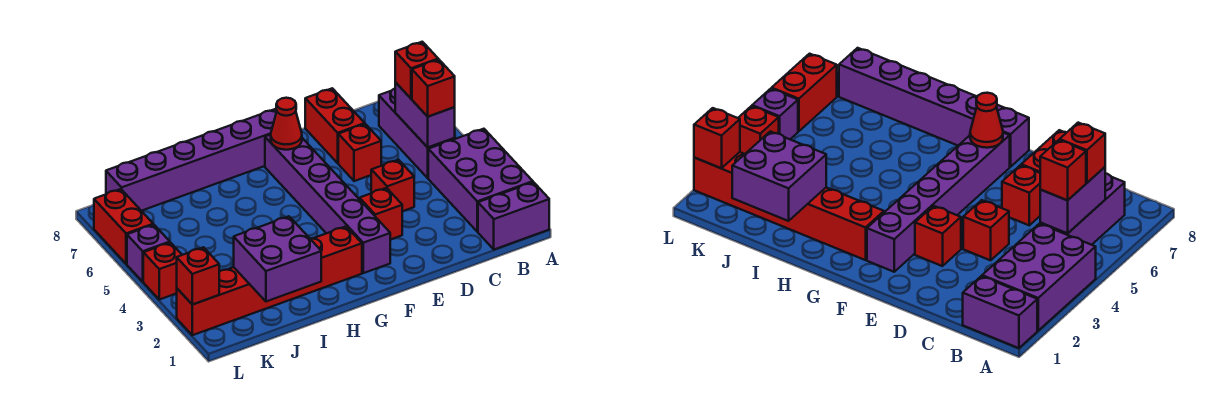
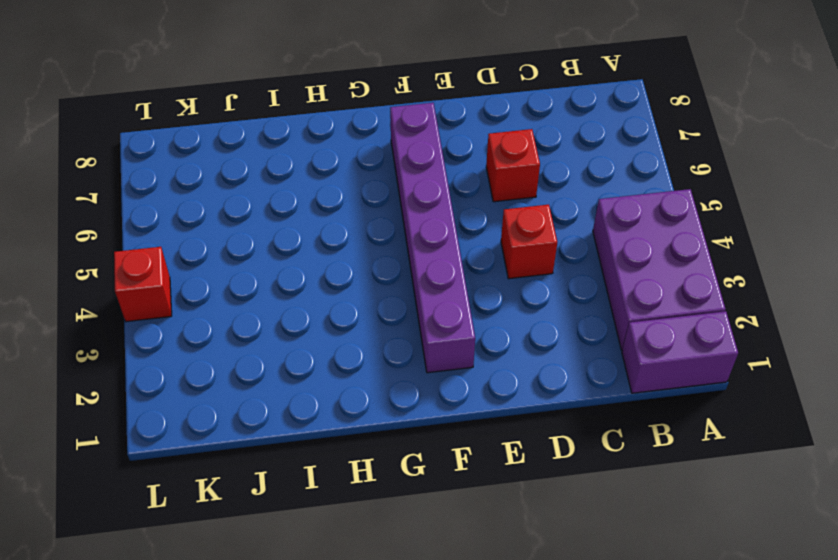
none -> purple 1x3 brick [379,89,455,178]
none -> red 1x2 brick [305,88,365,163]
none -> red 1x1 brick [360,188,402,240]

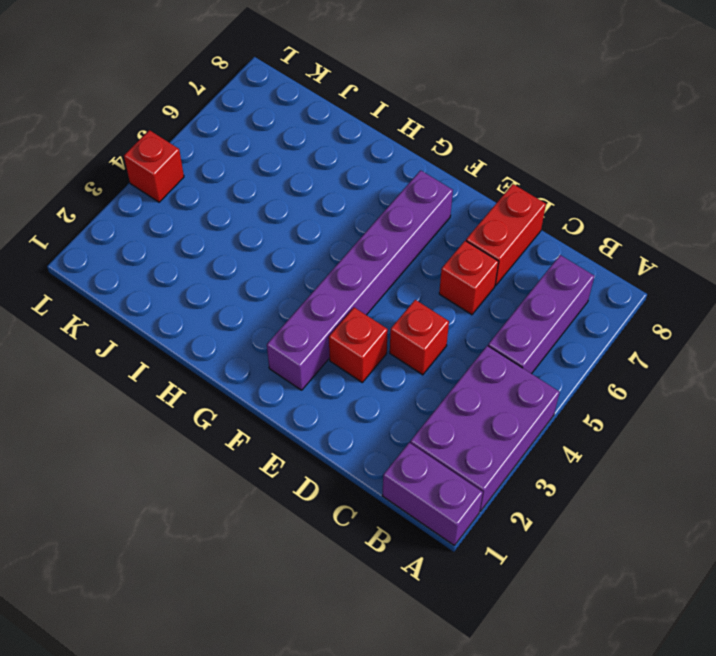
none -> purple 1x6 brick [106,109,277,211]
none -> red 1x6 brick [176,227,362,335]
none -> purple 1x1 brick [127,225,170,282]

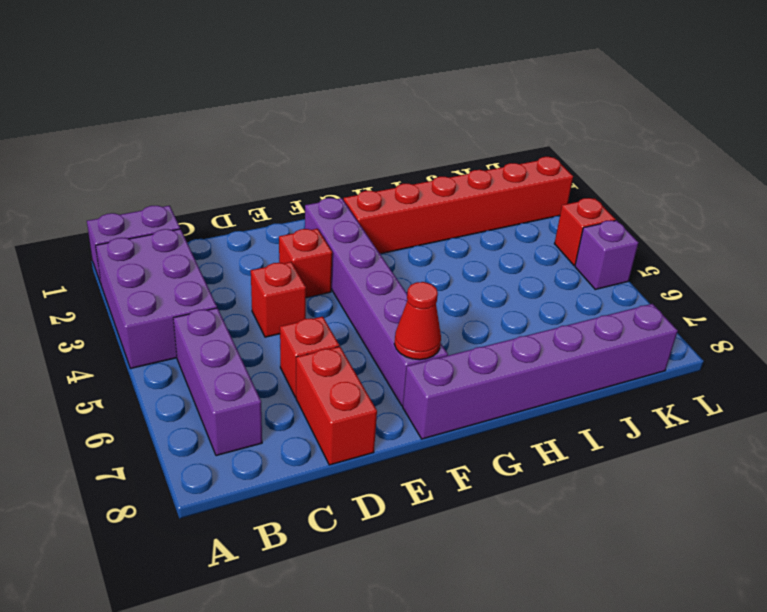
none -> red 1x2 brick [94,189,153,264]
none -> purple 1x2 brick [395,83,455,147]
none -> purple 2x2 brick [234,216,321,301]

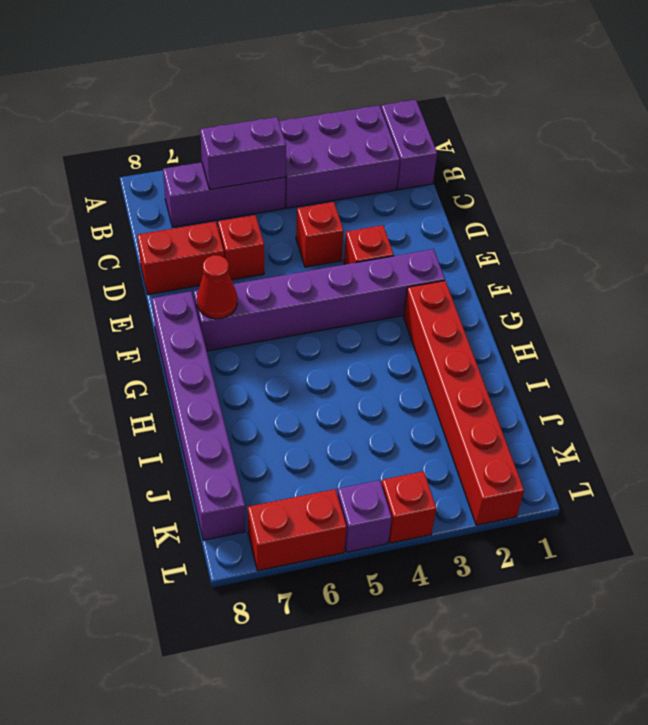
none -> purple 2x2 brick [234,216,321,301]
none -> red 1x1 brick [177,247,219,305]
none -> red 1x1 brick [412,59,455,117]

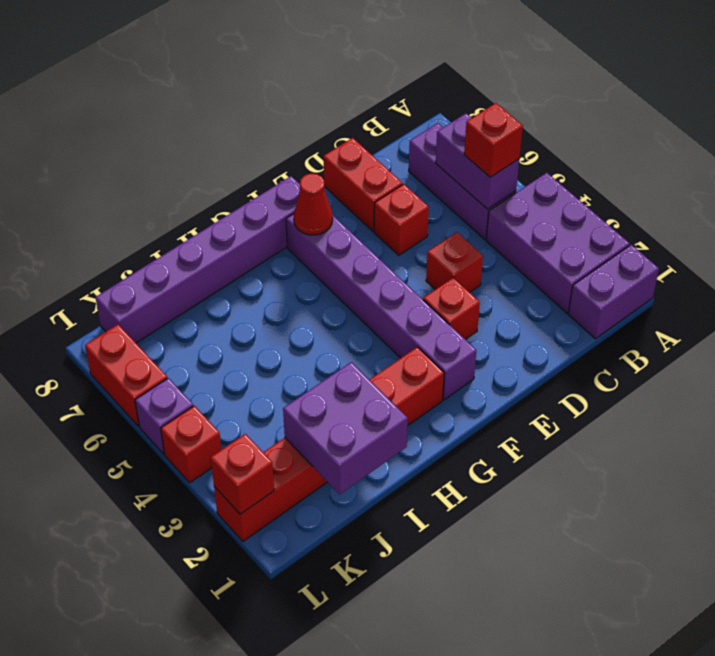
none -> red 1x1 brick [395,42,438,99]

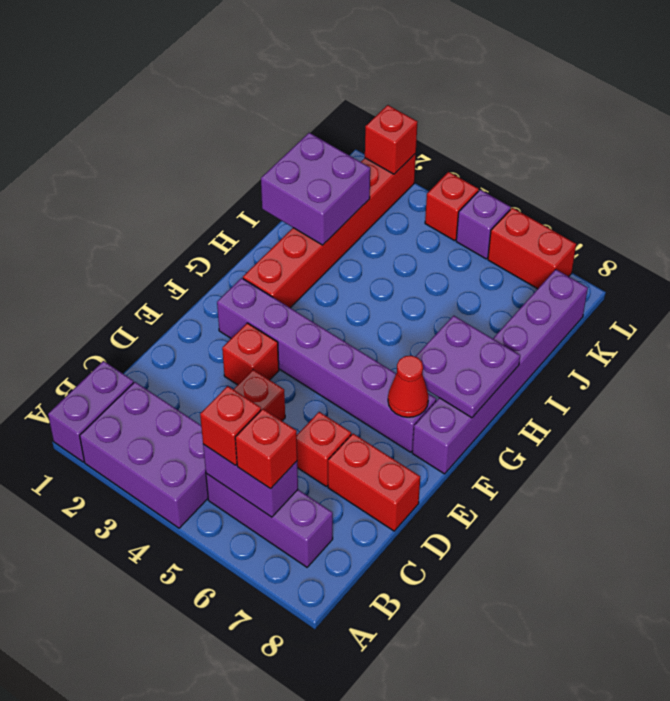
purple 2x2 plate [415,316,520,418] -> none

